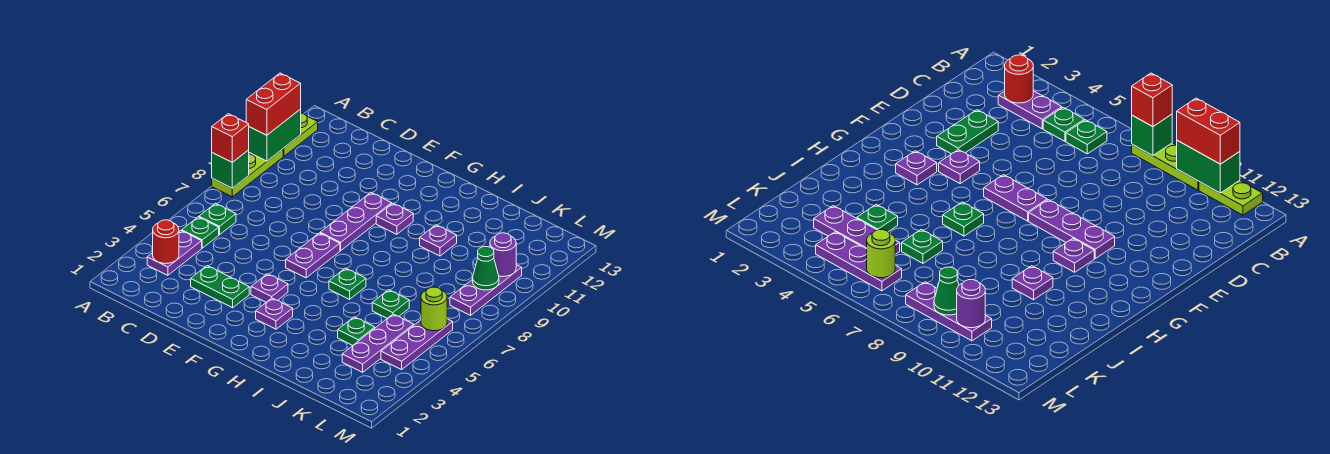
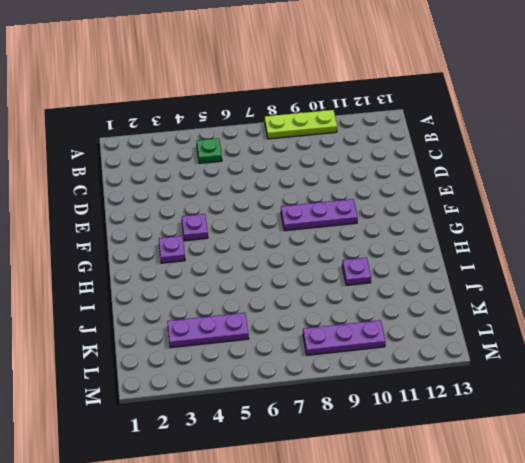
none -> lime 1x2 plate [283,113,318,156]
none -> purple 1x2 plate [147,231,202,275]
none -> green 1x1 plate [199,203,236,235]

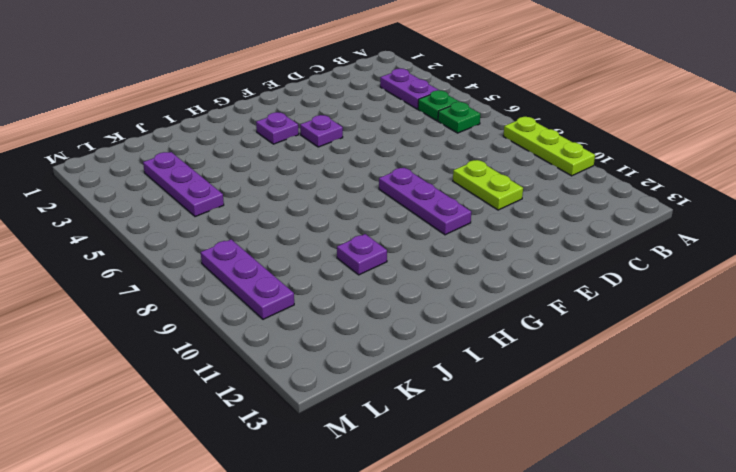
lime 1x2 plate [453,160,523,210] -> lime 1x2 plate moved to [283,113,318,156]
none -> green 1x2 plate [191,266,249,308]
none -> purple 1x2 plate [286,233,340,278]
none -> purple 1x1 plate [376,203,413,234]

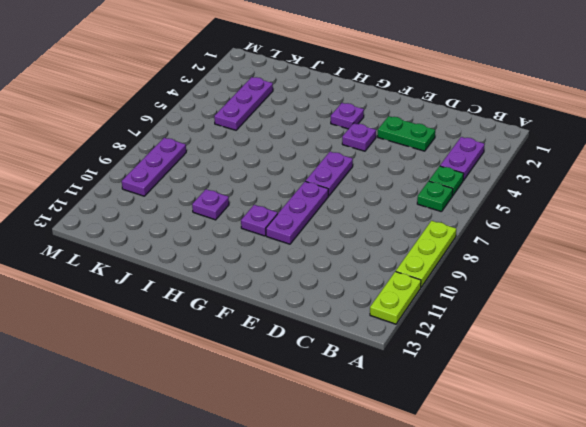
none -> green 1x1 plate [329,268,366,299]
none -> green 1x1 plate [338,317,375,346]
none -> green 1x1 plate [372,290,409,318]

